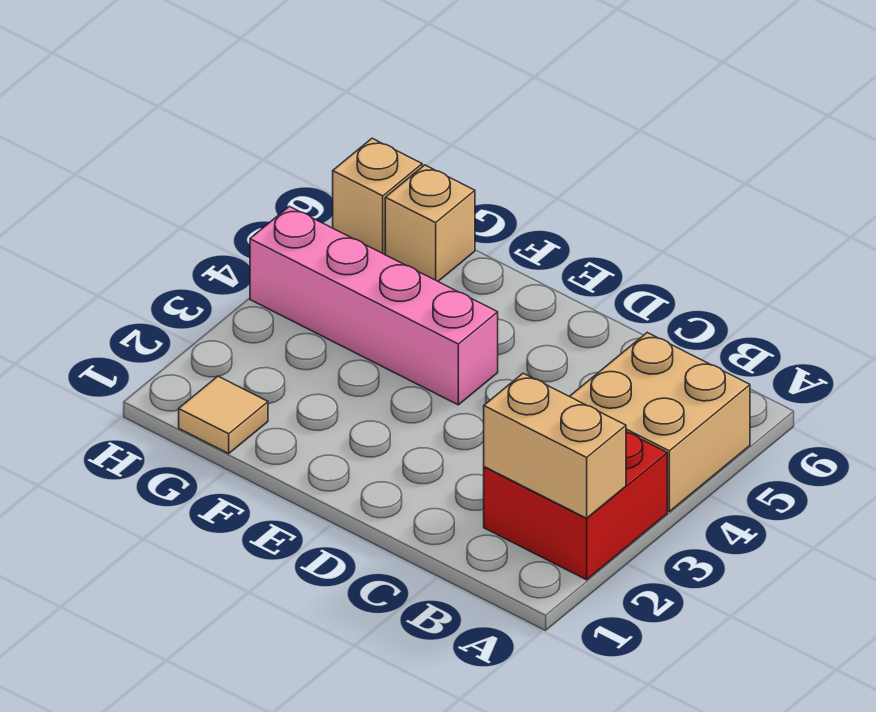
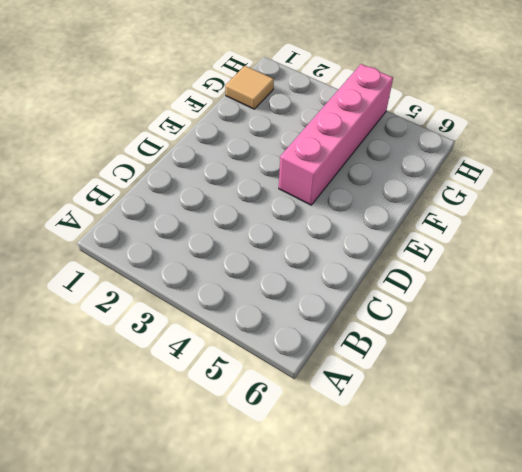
none -> red 2x2 brick [484,432,667,580]
none -> tan 2x2 brick [570,333,750,511]

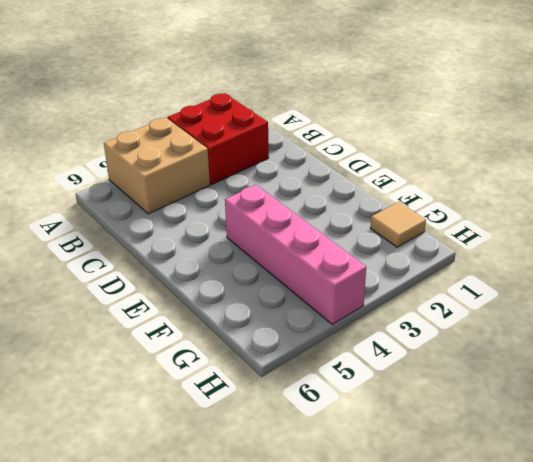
none -> tan 1x1 brick [385,165,475,281]
none -> tan 1x1 brick [333,138,422,255]

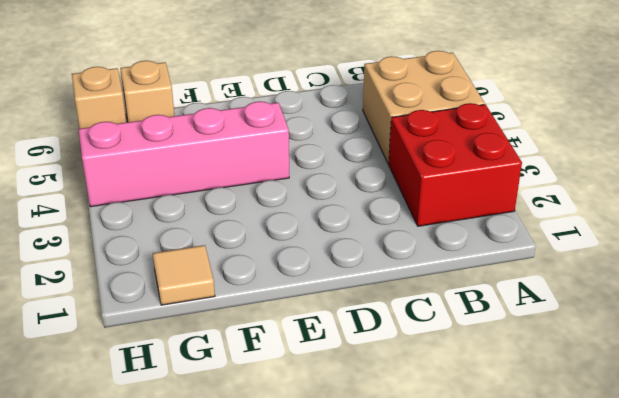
none -> tan 1x2 brick [484,373,626,518]

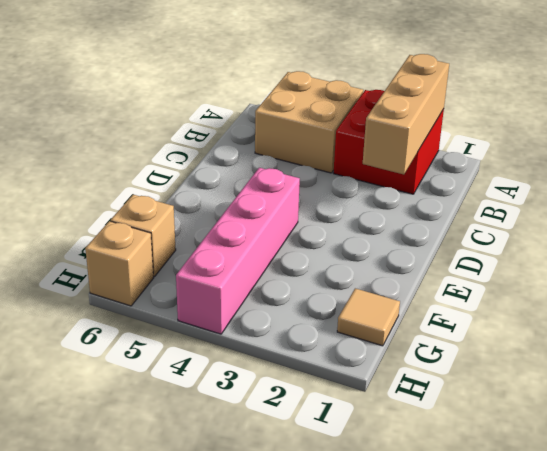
tan 1x3 brick [363,54,449,174] -> tan 1x2 brick [484,373,626,518]

